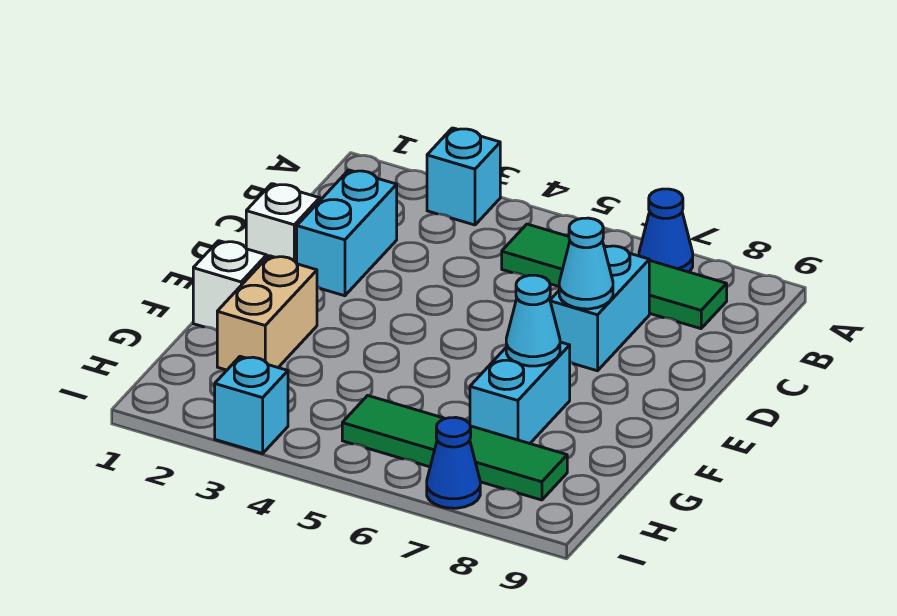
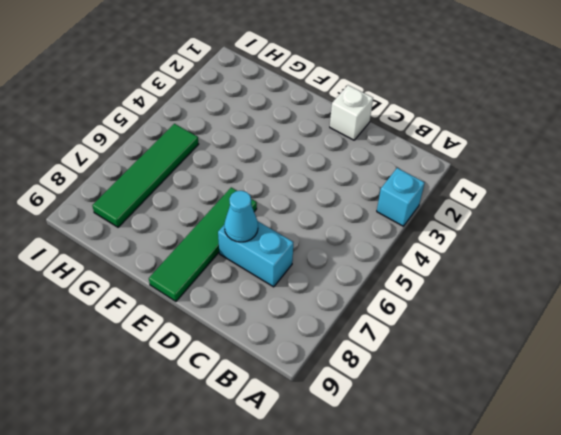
green 1x4 tile [149,187,257,301] -> green 1x4 tile moved to [502,224,727,329]
none -> blue 1x1 cone [639,189,693,272]
none -> cyan 1x2 brick [297,170,397,296]
none -> white 1x1 brick [193,241,267,330]

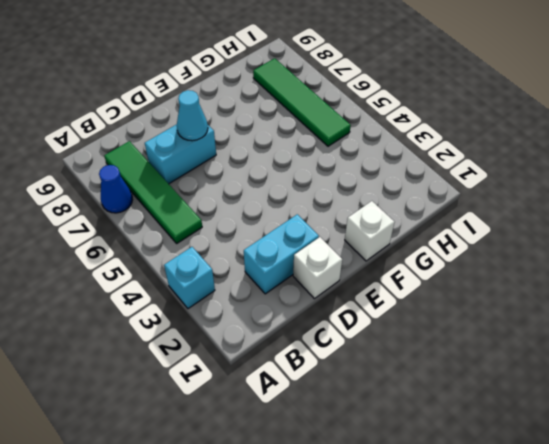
none -> tan 1x2 brick [217,256,317,370]
none -> cyan 1x2 brick [470,342,570,444]
none -> cyan 1x1 brick [215,356,288,454]

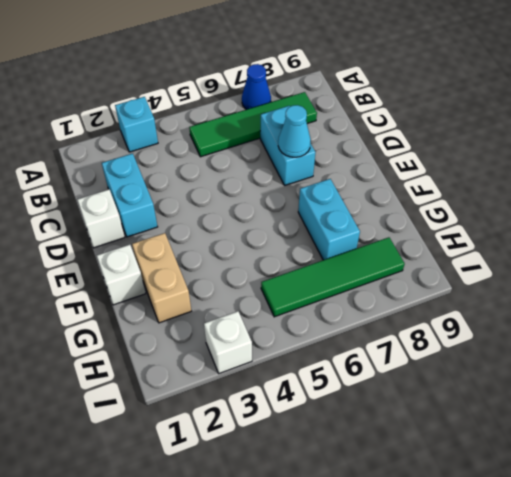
white 1x1 brick [204,311,252,373] -> cyan 1x1 brick [215,356,288,454]
none -> blue 1x1 cone [427,417,480,508]
none -> cyan 1x1 cone [506,275,560,366]

